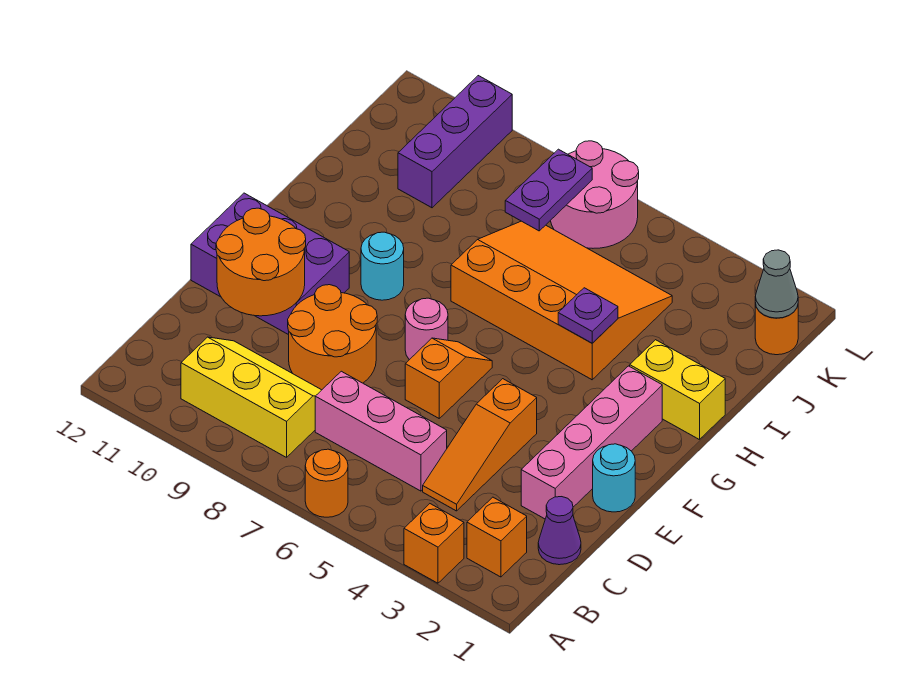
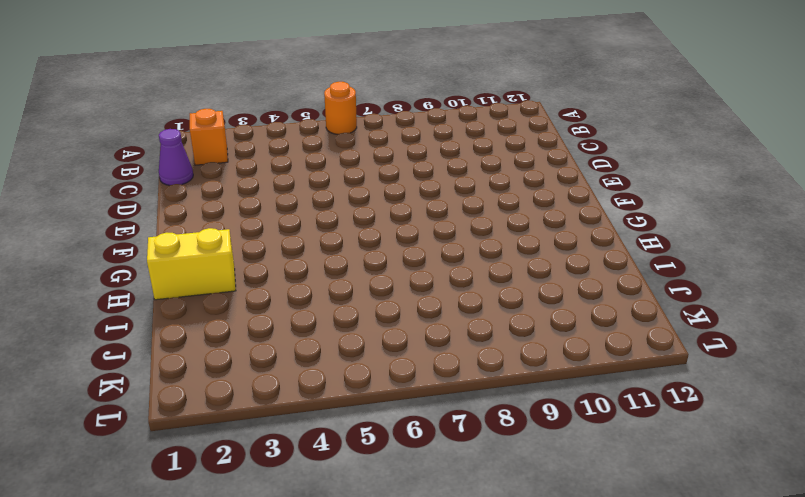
none -> orange 1x1 brick [404,504,464,583]
none -> yellow 2x3 slope [181,337,321,457]
none -> orange 1x3 slope [423,379,537,511]

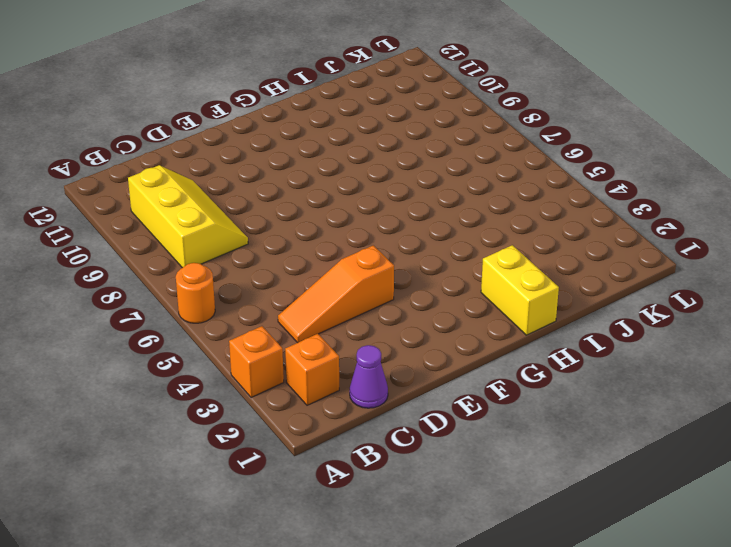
none -> pink 1x3 brick [315,371,447,491]
none -> pink 1x4 brick [521,366,662,519]
none -> orange 2x2 round brick [288,285,377,390]

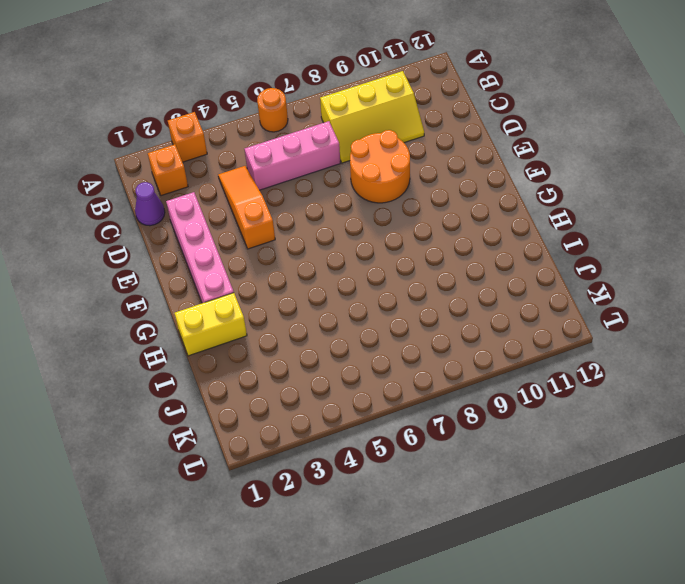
none -> cyan 1x1 round brick [593,444,635,512]
none -> orange 1x2 slope [405,338,492,418]
none -> purple 2x3 brick [191,193,349,335]

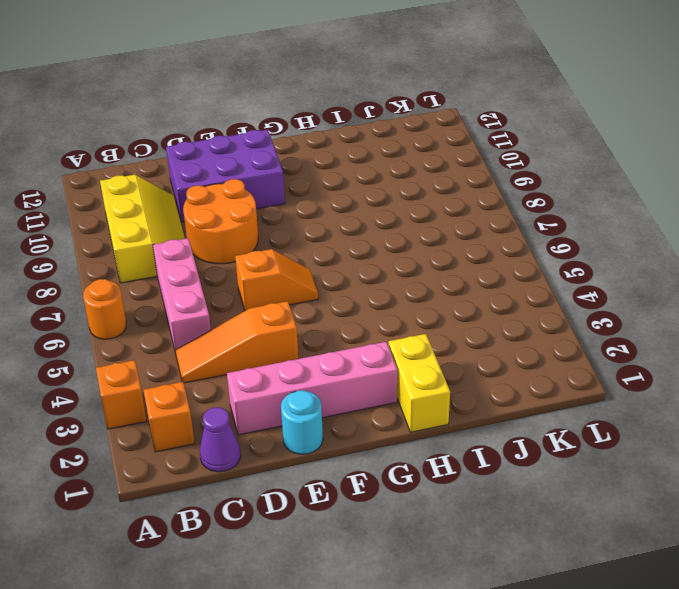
purple 2x3 brick [166,130,285,222] -> purple 2x3 brick turned to [191,193,349,335]
none -> pink 1x1 round brick [405,298,448,360]
none -> cyan 1x1 round brick [361,232,404,300]
none -> orange 3x4 slope [451,221,672,380]

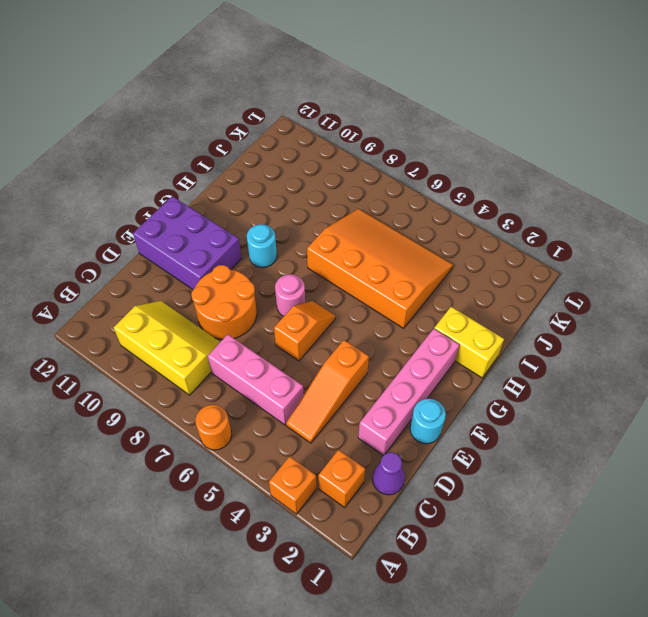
none -> purple 1x3 brick [398,76,512,208]
none -> orange 1x1 round brick [755,303,798,355]
none -> pink 2x2 round brick [550,141,639,248]

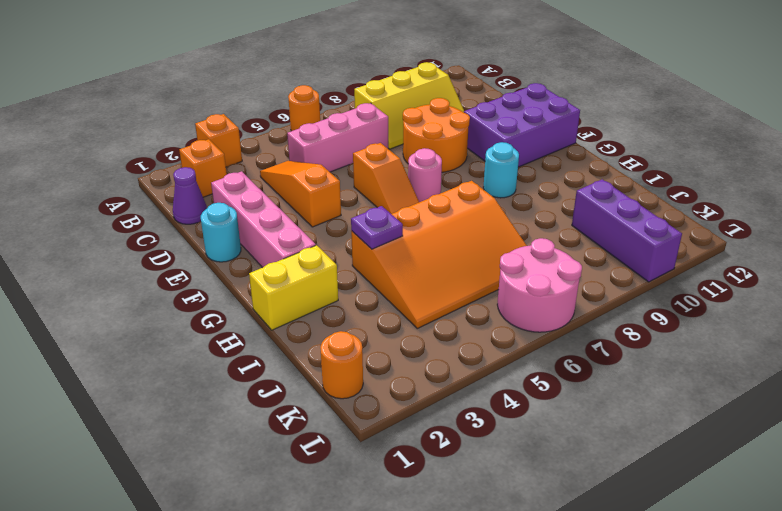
none -> orange 2x2 round brick [216,208,306,316]
none -> purple 1x2 plate [505,149,592,231]
none -> grey 1x1 cone [755,250,798,318]

